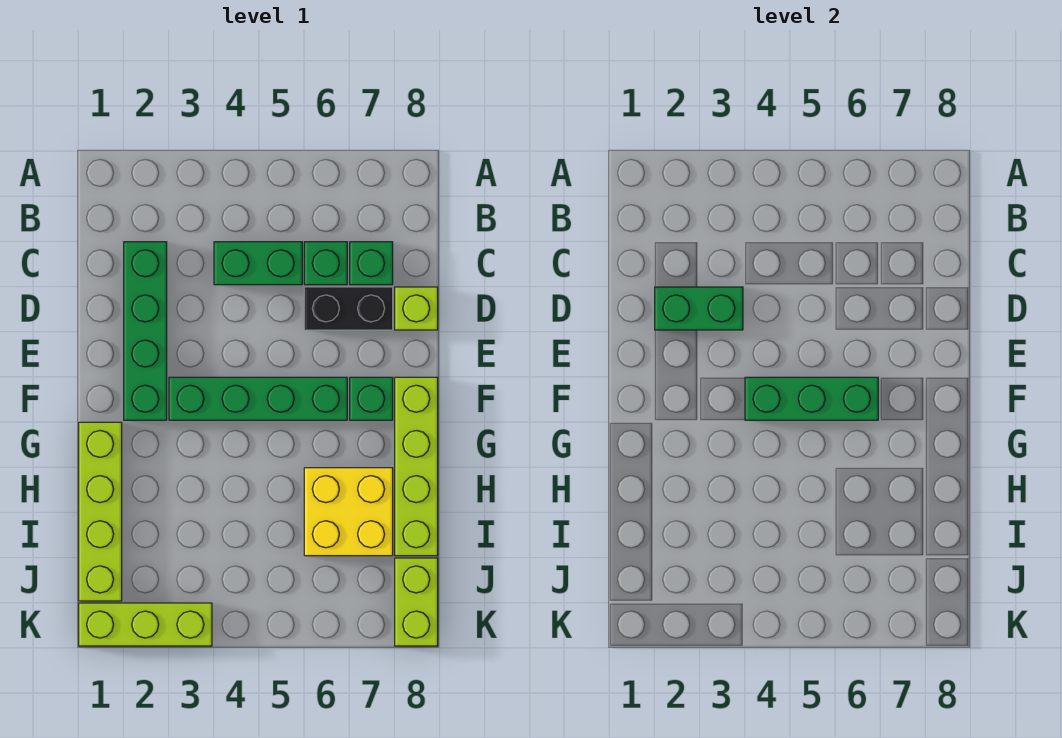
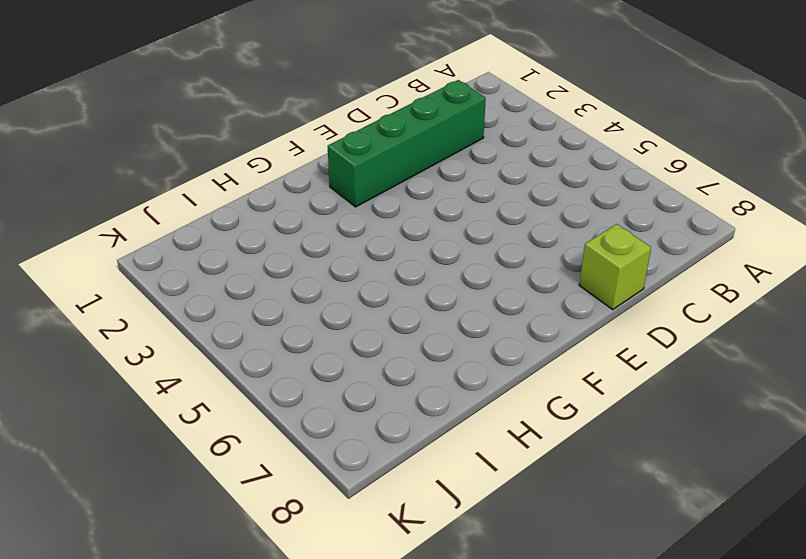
none -> green 1x2 brick [214,242,302,285]
none -> green 1x1 brick [304,242,347,285]
none -> green 1x1 brick [350,242,393,285]

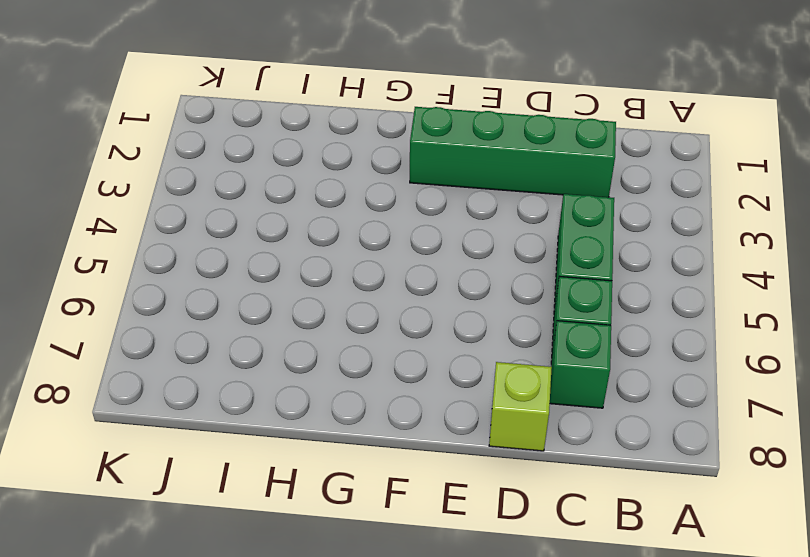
none -> black 1x2 brick [304,287,393,330]
none -> green 1x4 brick [169,377,347,420]
none -> green 1x1 brick [350,377,393,420]

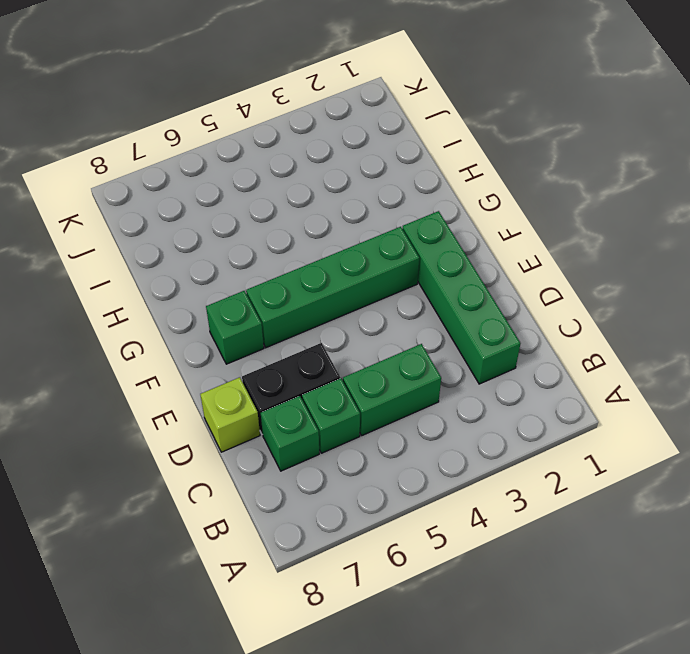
none -> lime 1x4 brick [395,377,438,556]
none -> lime 1x4 brick [79,422,122,601]
none -> yellow 2x2 brick [304,468,393,556]

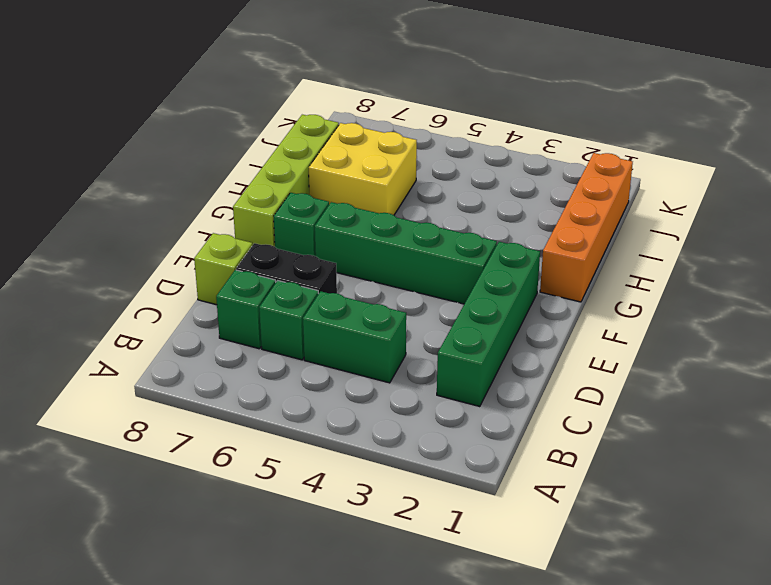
orange 1x4 brick [540,153,633,302] -> lime 1x4 brick [79,422,122,601]
none -> lime 1x2 brick [395,558,438,646]
none -> lime 1x3 brick [79,603,212,646]
none -> green 1x2 brick [655,287,743,330]

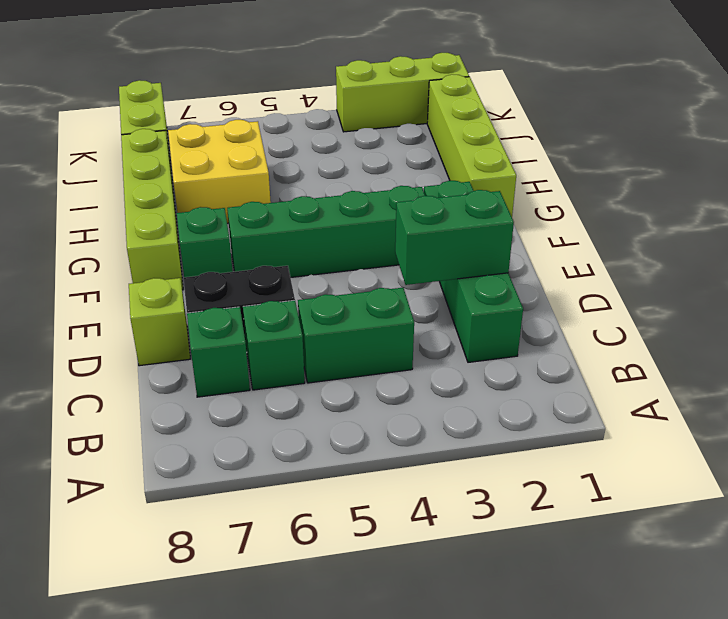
none -> green 1x3 brick [745,377,878,420]

